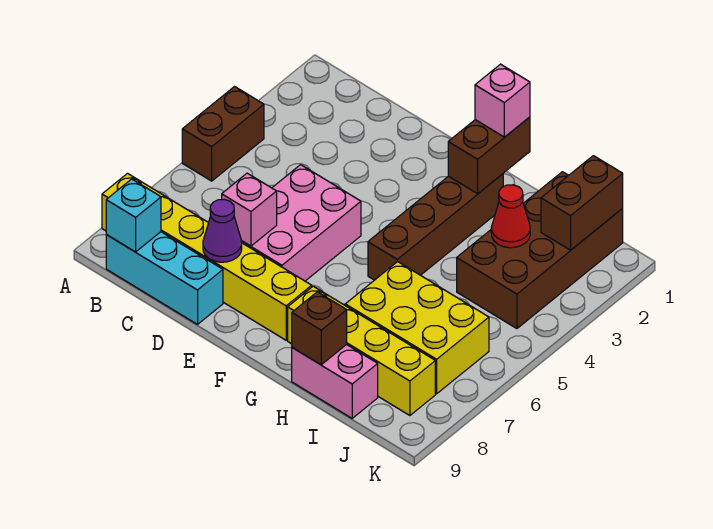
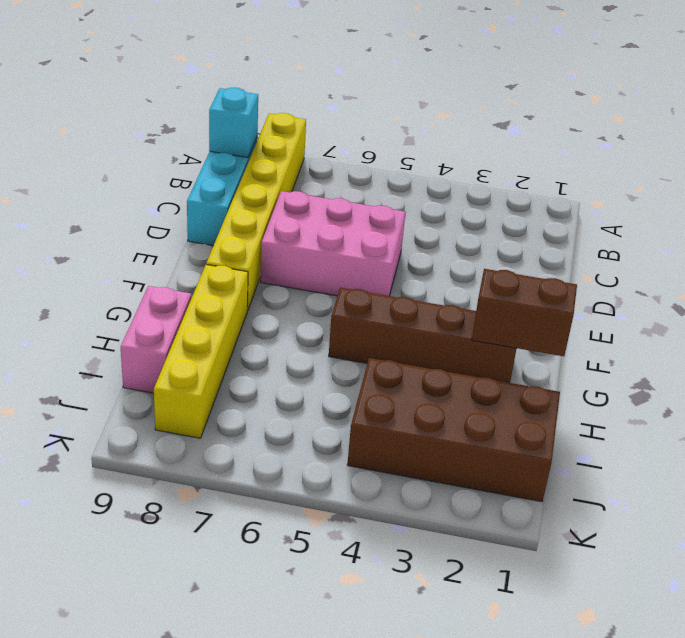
none -> brown 1x2 brick [182,87,264,181]
none -> yellow 2x3 brick [345,262,489,394]
none -> pink 1x1 brick [222,173,277,246]

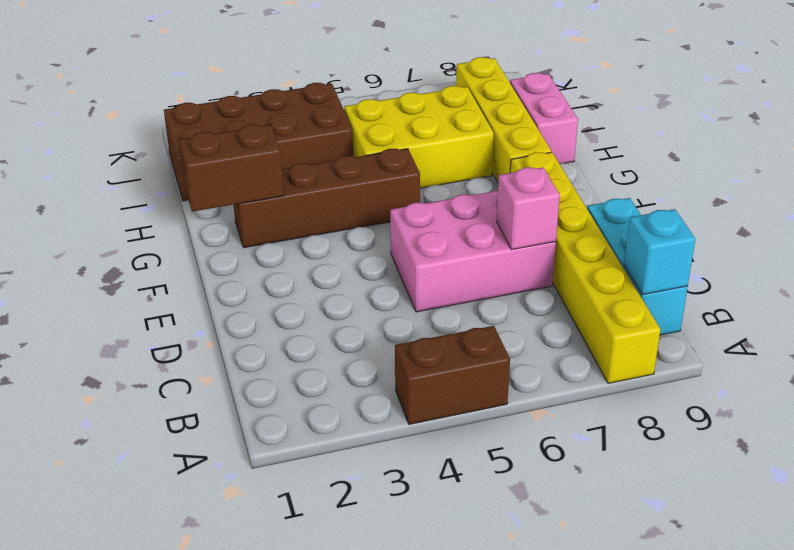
yellow 2x3 brick [344,86,494,188] -> yellow 2x3 brick turned to [345,262,489,394]
none -> purple 1x1 cone [203,199,242,262]
none -> brown 1x1 brick [292,292,347,365]
none -> red 1x1 cone [491,185,530,248]

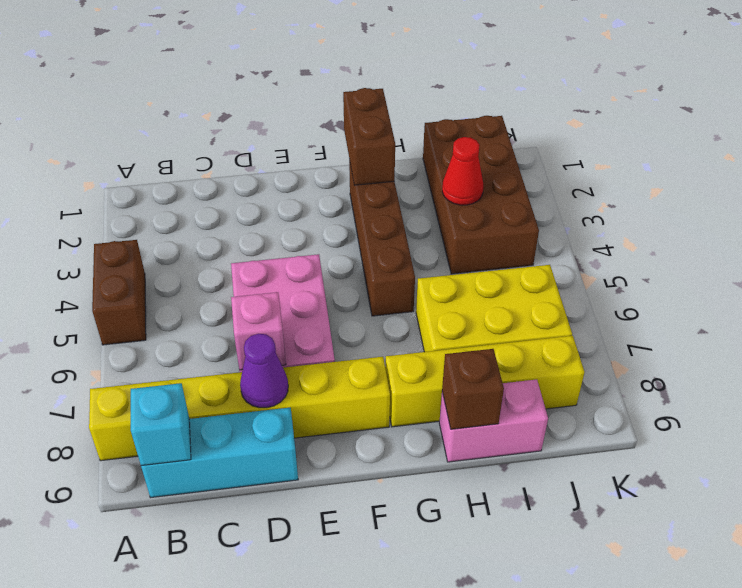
none -> brown 1x2 brick [541,156,623,250]
none -> pink 1x1 brick [475,64,530,137]

